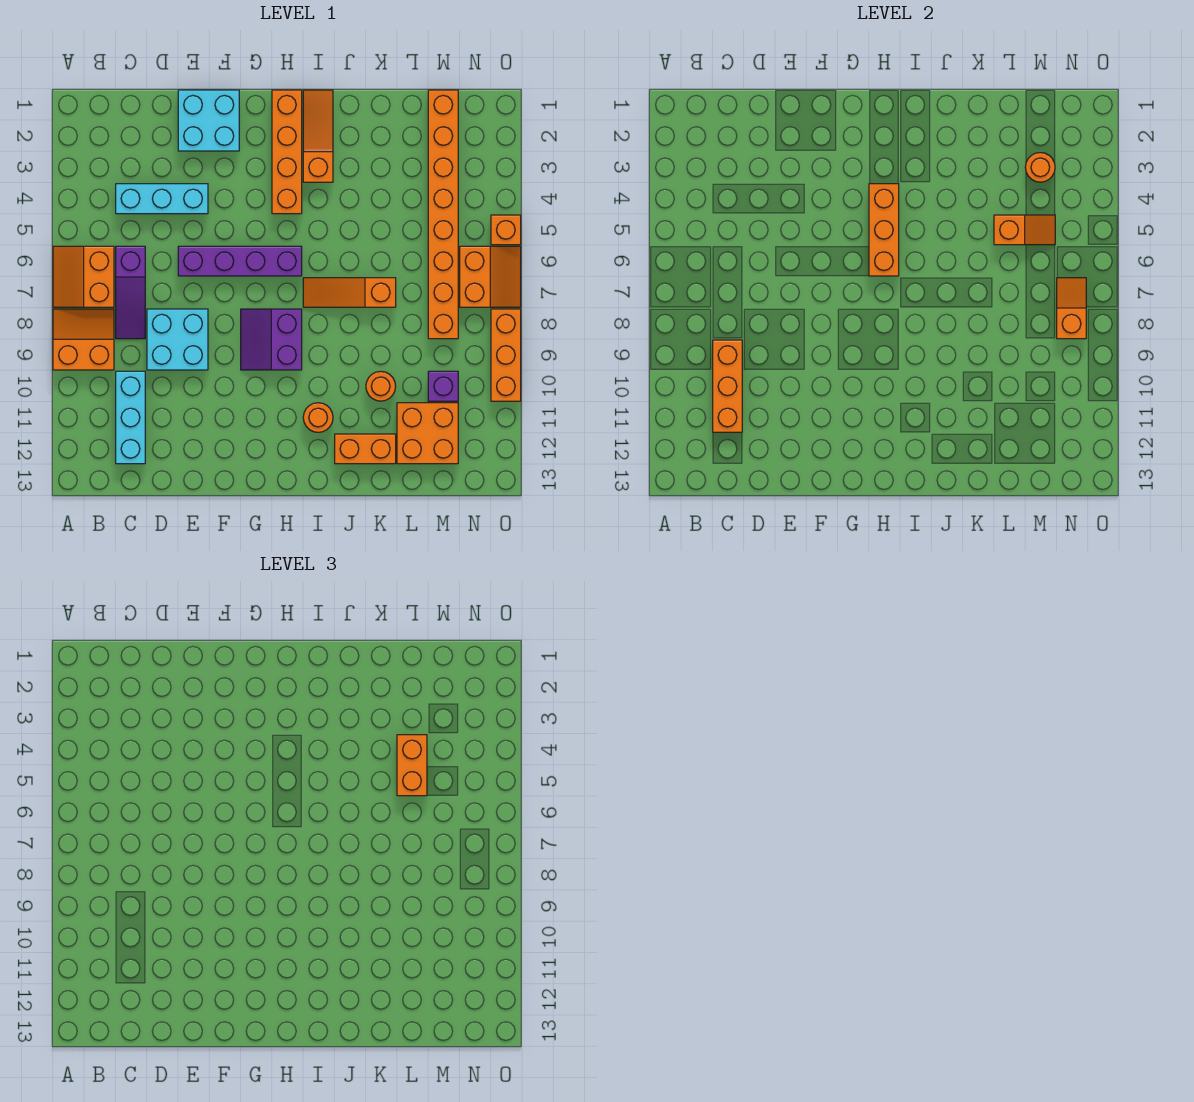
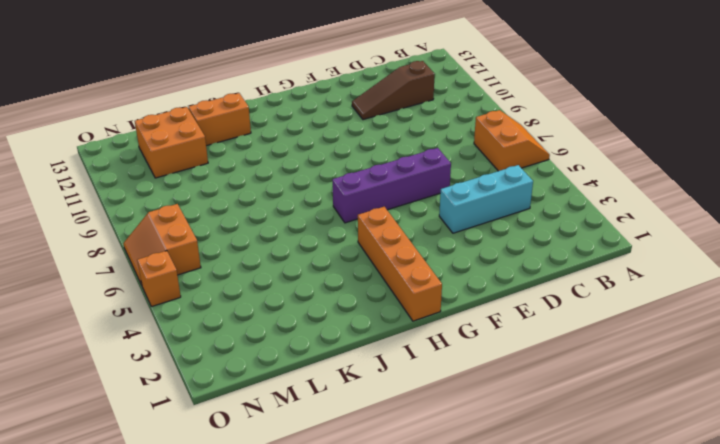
brown 1x3 slope [352,61,435,120] -> cyan 1x3 brick [116,371,145,464]
none -> orange 2x2 slope [53,309,114,370]
none -> purple 1x3 slope [116,246,145,339]
none -> cyan 2x2 brick [147,309,208,370]

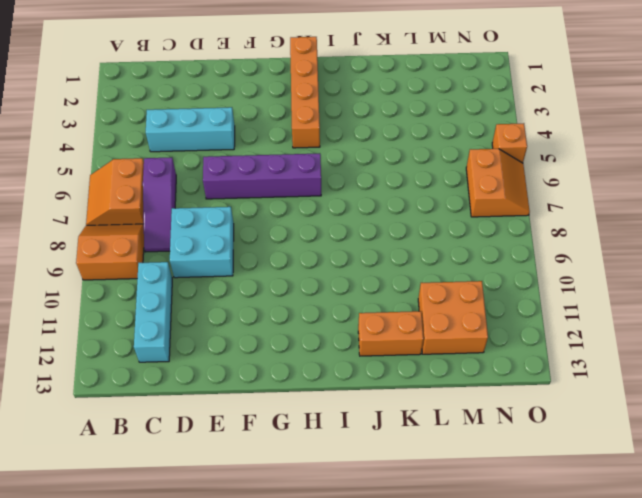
none -> cyan 2x2 brick [178,90,239,151]
none -> purple 2x2 slope [241,309,302,370]
none -> orange 1x3 slope [303,90,333,182]

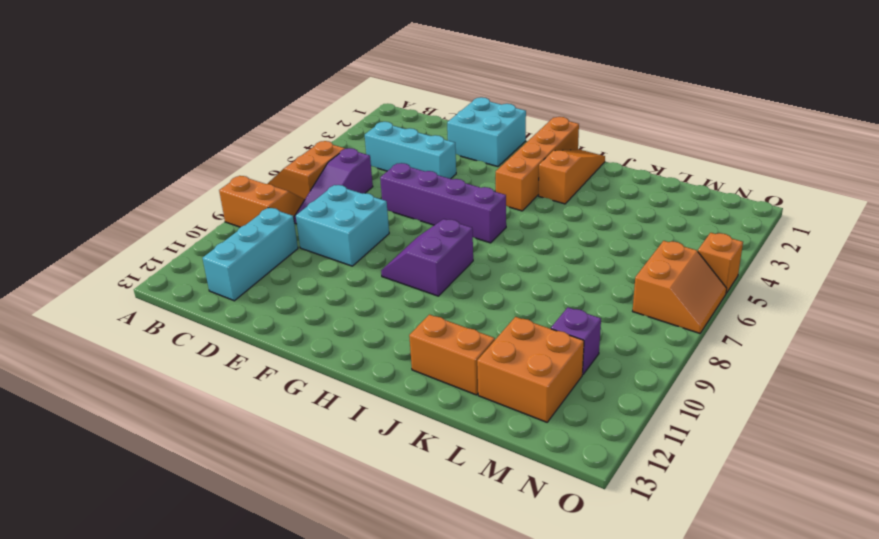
none -> orange 1x3 slope [303,278,396,307]
none -> orange 1x1 round brick [303,403,333,432]
none -> orange 1x1 round brick [366,371,396,401]

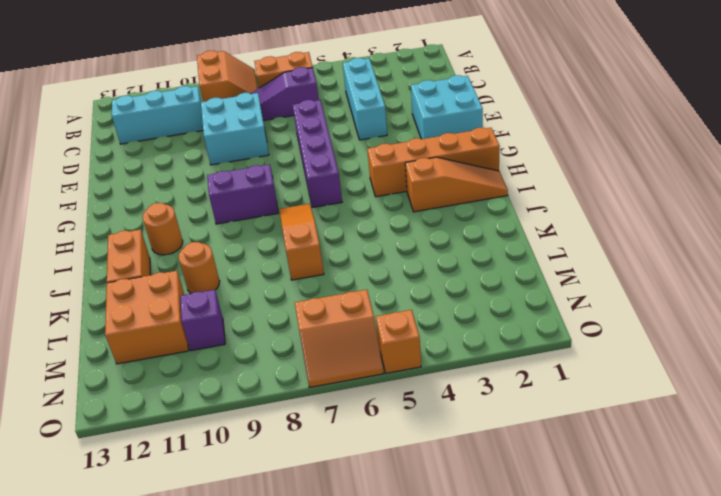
none -> orange 1x8 brick [428,90,458,339]
none -> orange 1x3 brick [491,309,521,401]
none -> orange 1x3 brick [713,340,742,432]

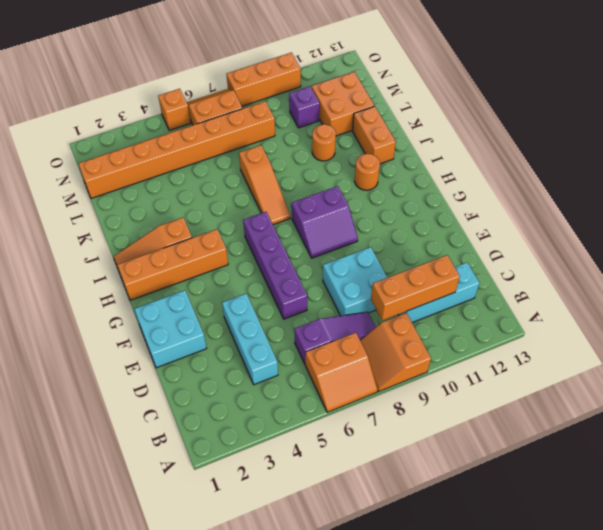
none -> orange 1x3 brick [869,184,899,276]
none -> orange 1x2 slope [994,215,1055,245]
none -> orange 1x1 round brick [1025,153,1055,182]

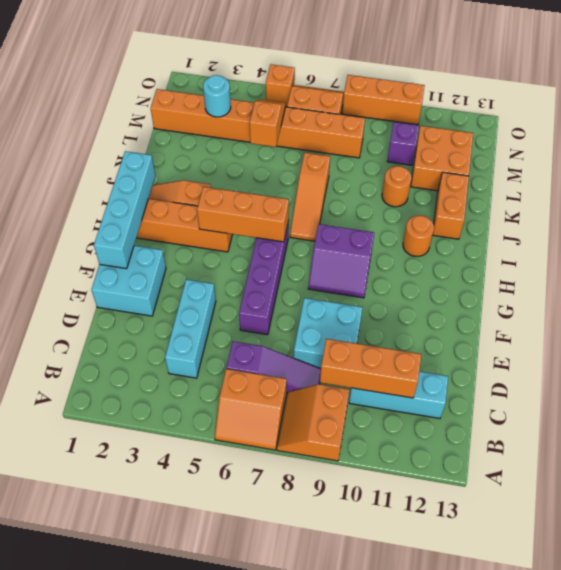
cyan 1x4 brick [94,151,155,269] -> none
cyan 1x1 round brick [203,75,231,117] -> orange 1x1 round brick [1025,153,1055,182]
none -> orange 1x2 slope [1057,278,1086,339]
none -> orange 1x2 brick [397,735,427,796]

